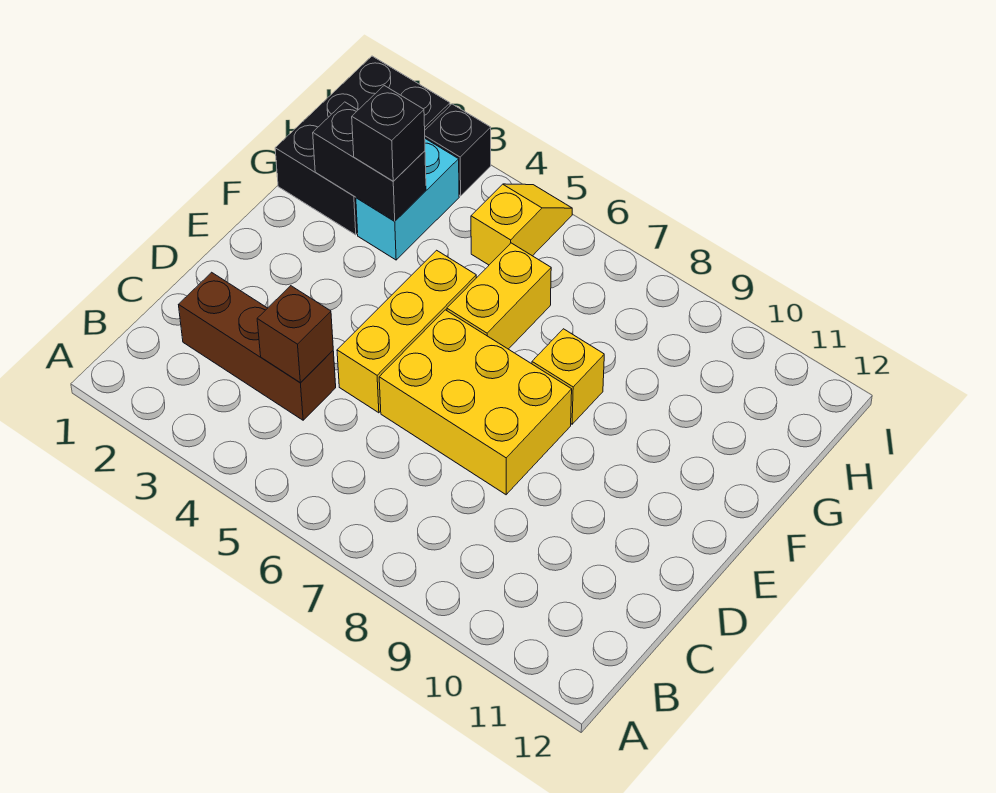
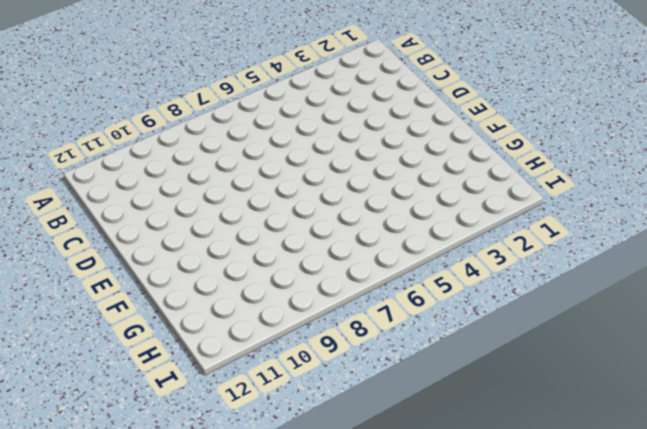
none -> brown 1x3 brick [179,272,336,420]
none -> yellow 1x3 brick [337,250,476,413]
none -> yellow 2x3 brick [379,310,572,495]

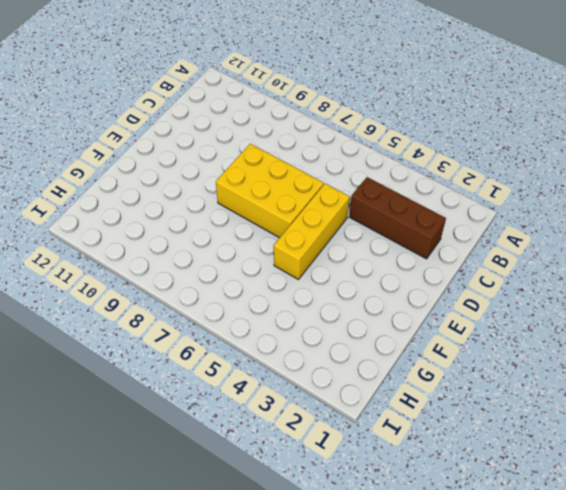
none -> yellow 1x2 brick [447,243,551,349]
none -> yellow 1x1 brick [532,329,604,424]
none -> black 2x3 brick [275,56,450,235]

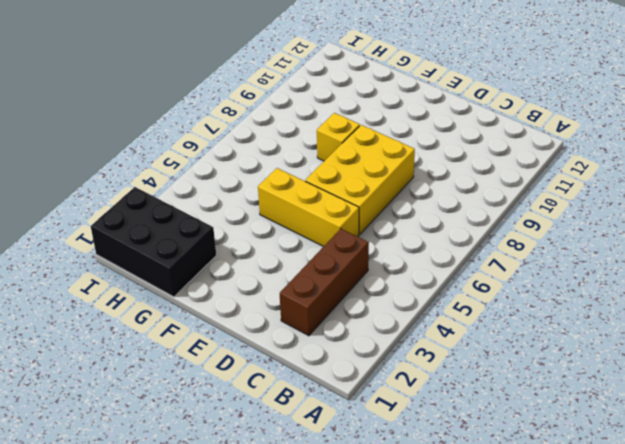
none -> yellow 1x2 brick [447,243,551,349]
none -> cyan 1x2 brick [356,139,459,260]
none -> yellow 1x2 slope [471,184,572,265]

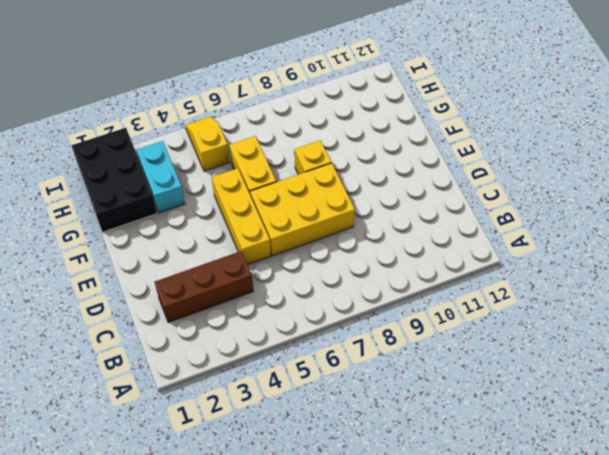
none -> black 1x1 brick [425,104,491,196]
none -> brown 1x1 brick [257,286,333,382]
none -> black 1x2 brick [313,102,426,221]

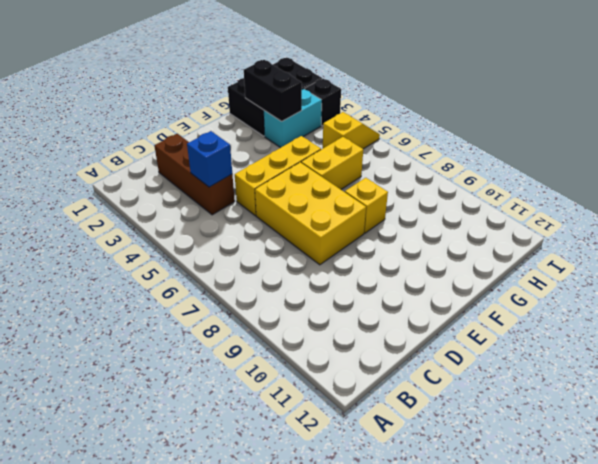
blue 1x1 brick [187,131,232,187] -> brown 1x1 brick [257,286,333,382]
none -> black 1x1 brick [352,86,425,181]

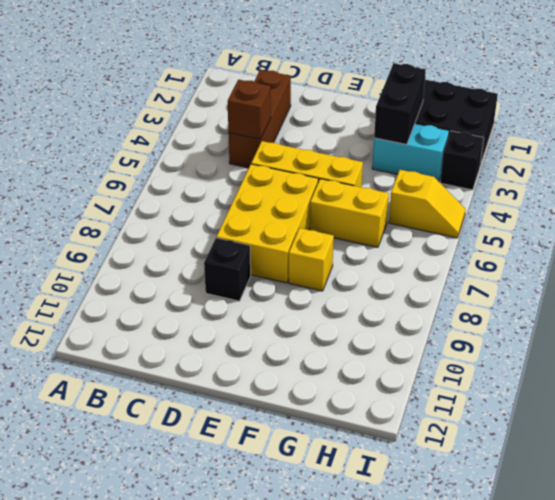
black 1x1 brick [204,238,251,301] -> black 1x1 brick moved to [352,86,425,181]

